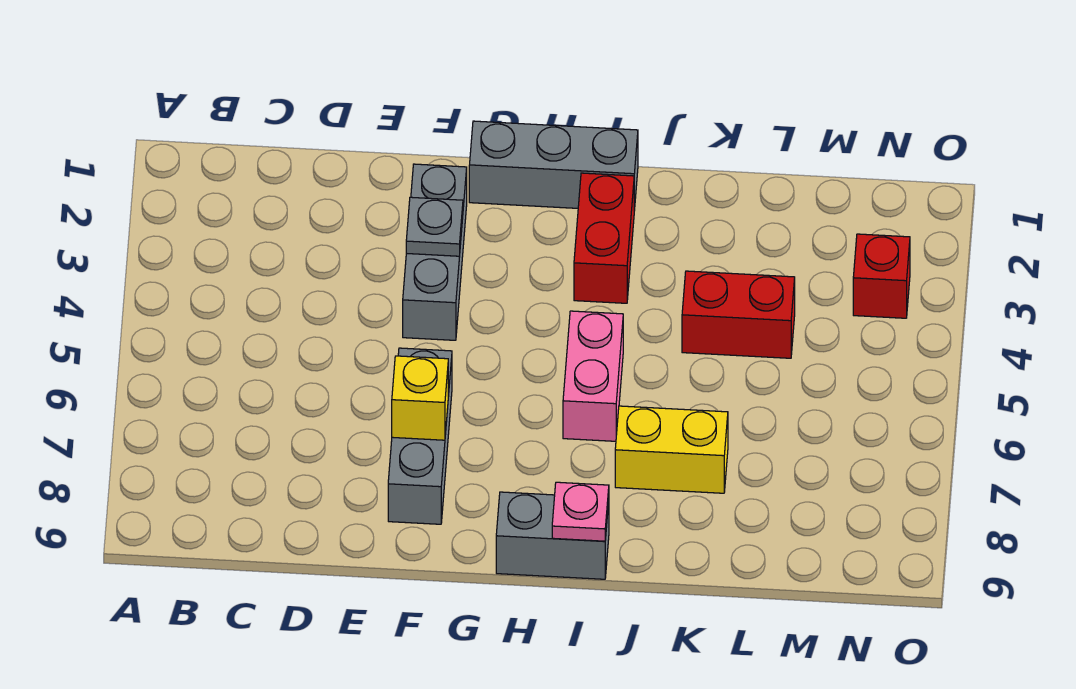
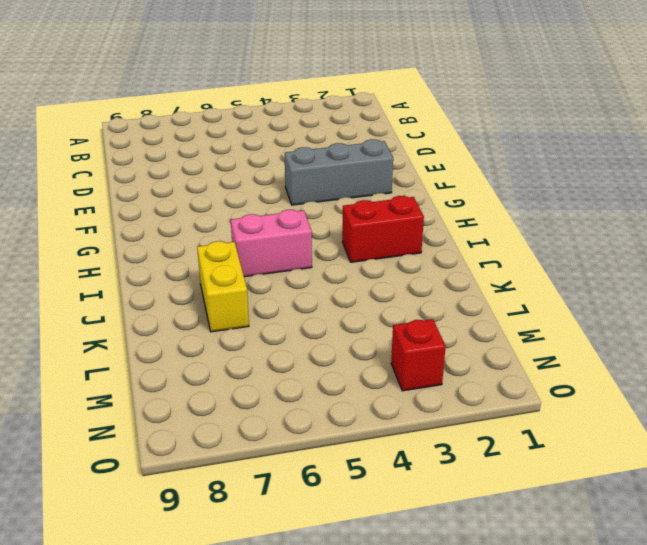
none -> grey 1x3 brick [388,348,452,524]
none -> grey 1x3 brick [469,121,638,211]
none -> grey 1x2 brick [496,492,609,579]

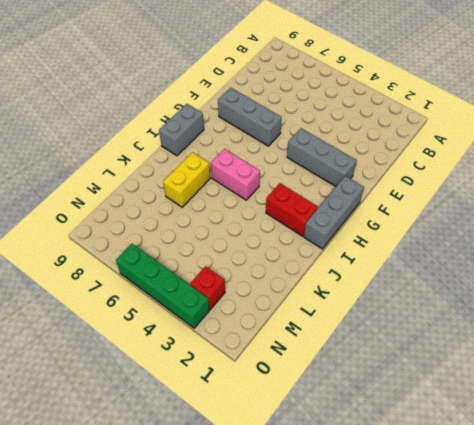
green 1x4 brick [116,244,210,328] -> none
none -> red 1x2 brick [682,271,795,358]
none -> grey 1x1 plate [406,197,463,256]
none -> yellow 1x1 brick [392,356,448,440]

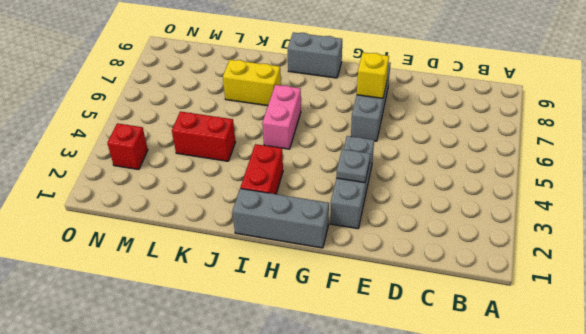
none -> pink 1x1 plate [552,482,609,541]

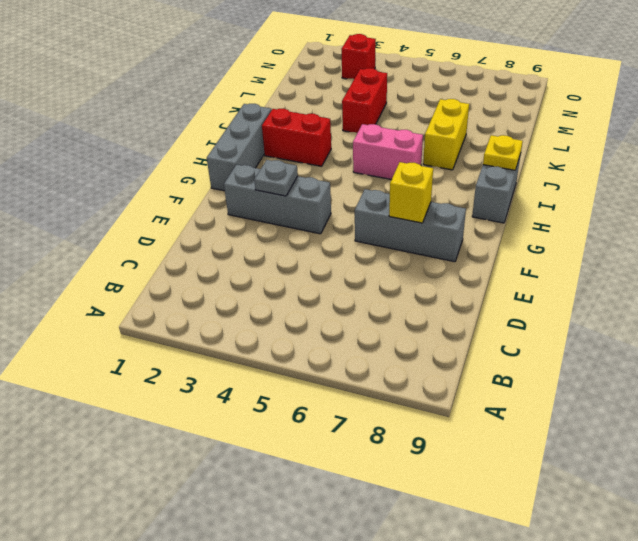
yellow 1x1 plate [483,135,523,170] -> pink 1x1 plate [552,482,609,541]

